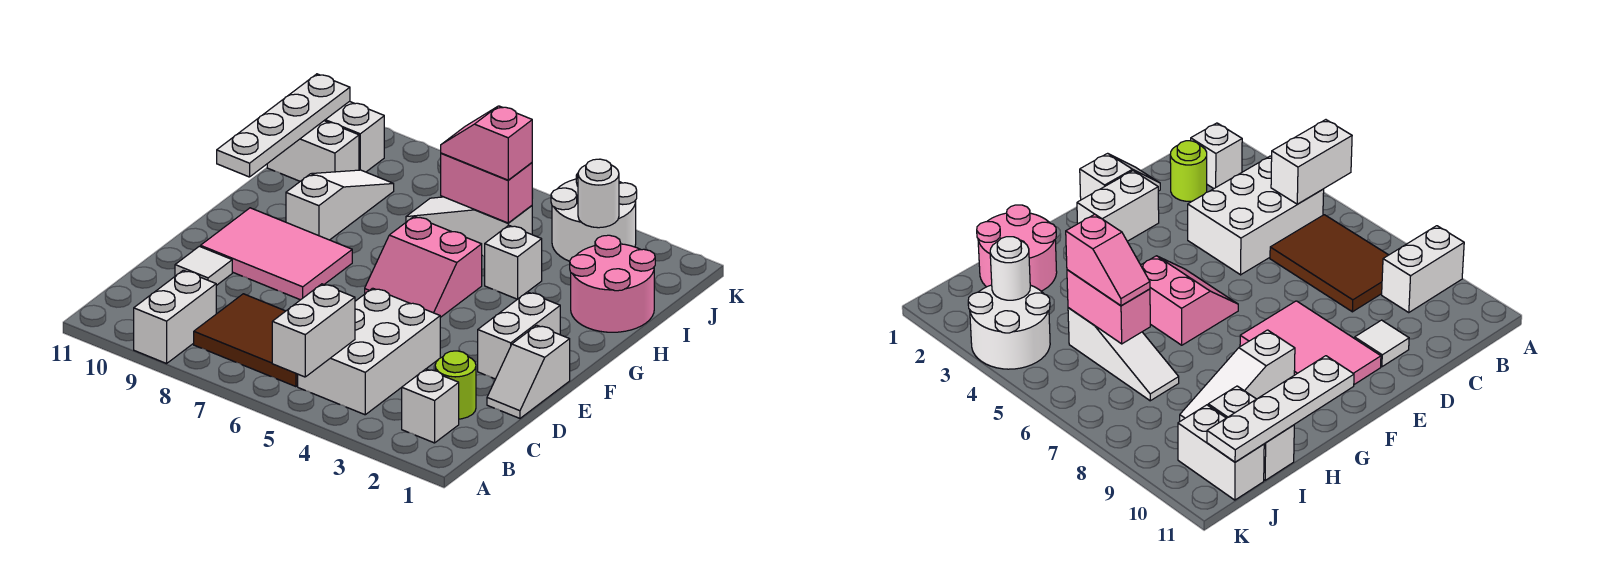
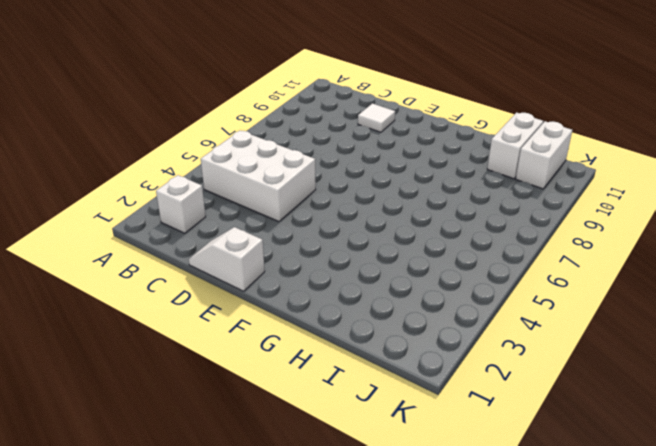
none -> white 1x2 brick [134,270,216,363]
none -> brown 2x3 tile [194,294,298,387]
none -> lime 1x1 round brick [435,351,476,419]

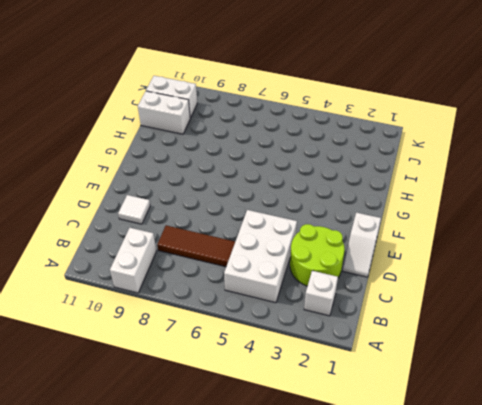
lime 2x2 round brick [290,224,345,286] -> lime 1x1 round brick [435,351,476,419]
brown 1x3 tile [157,225,235,267] -> brown 2x3 tile [194,294,298,387]
none -> white 1x2 brick [478,292,560,379]
none -> pink 2x3 tile [201,208,352,300]
none -> pink 2x2 slope [365,216,482,317]

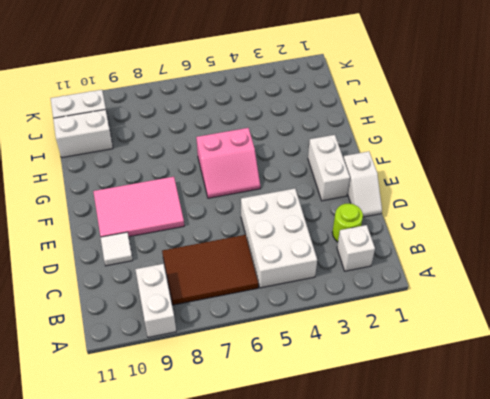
none -> white 1x3 slope [286,170,394,240]
none -> pink 2x2 round brick [570,235,655,332]
none -> white 1x1 brick [485,225,542,299]

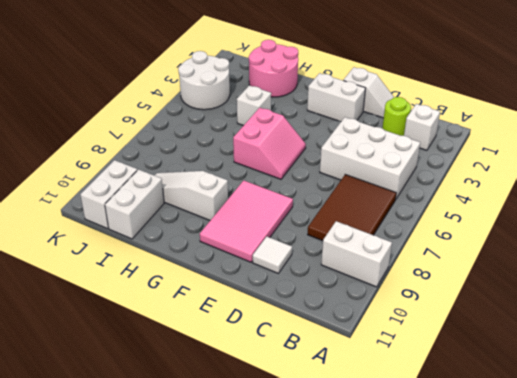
none -> white 1x3 slope [406,197,532,256]
none -> white 1x2 brick [272,284,355,377]
none -> white 1x4 plate [217,74,350,177]

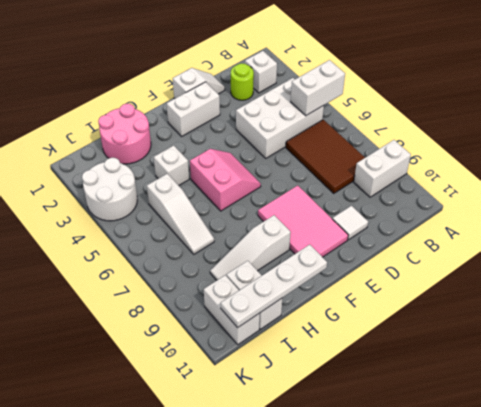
none -> pink 1x2 brick [441,153,532,223]
none -> white 1x1 round brick [578,159,619,228]
none -> pink 1x2 slope [441,106,532,180]

